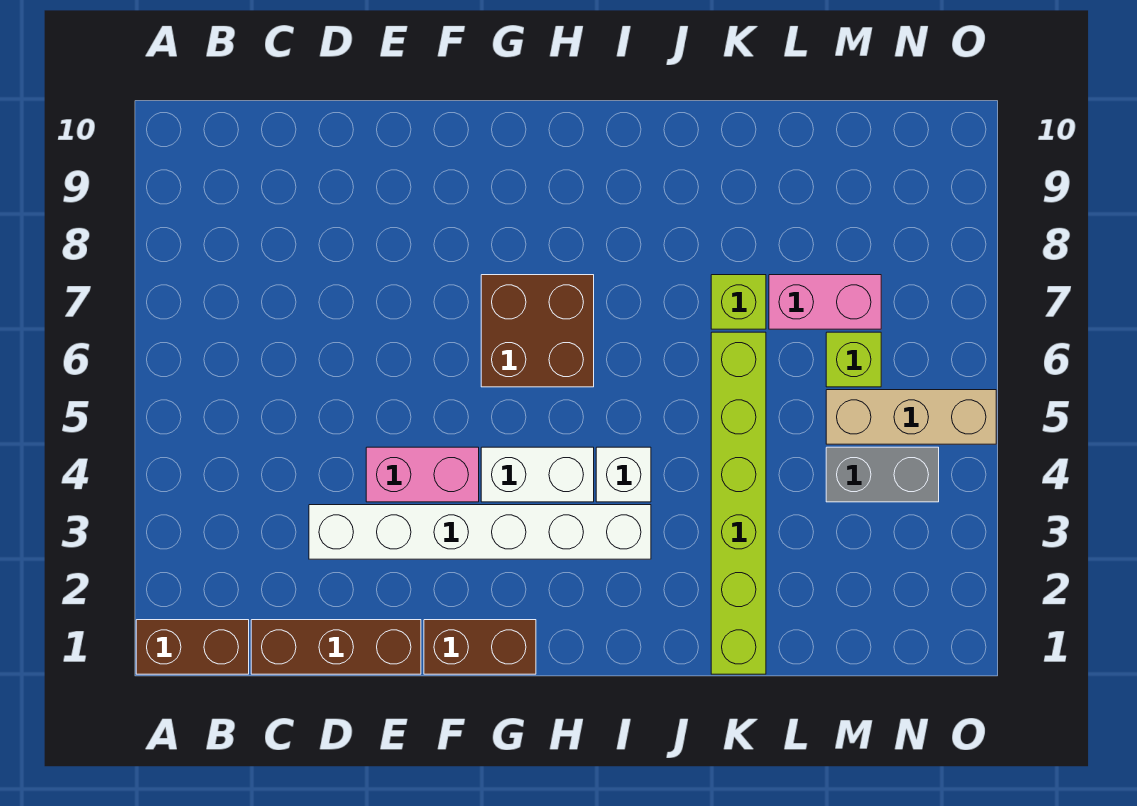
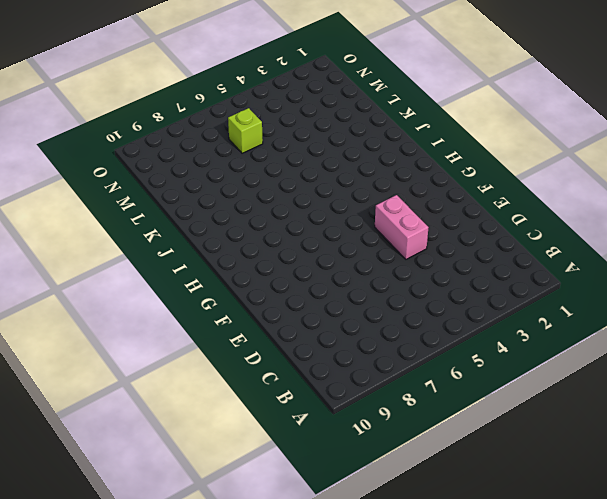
none -> brown 1x2 brick [136,620,249,674]
none -> brown 1x3 brick [251,620,421,674]
none -> white 1x6 brick [309,505,651,559]

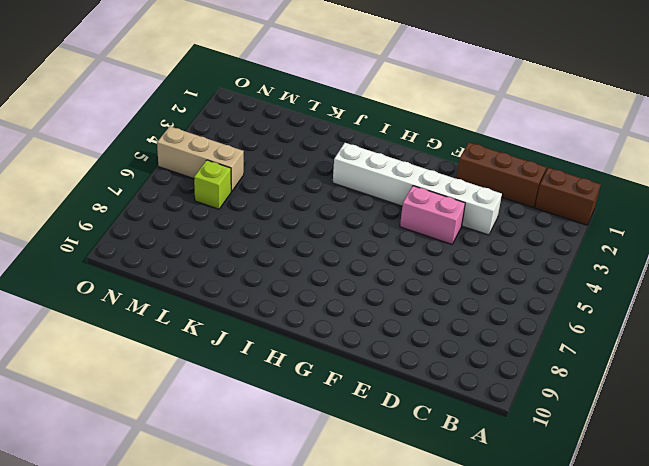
none -> brown 1x2 brick [424,620,536,674]
none -> white 1x2 brick [481,447,594,502]
none -> brown 2x2 brick [481,275,594,387]

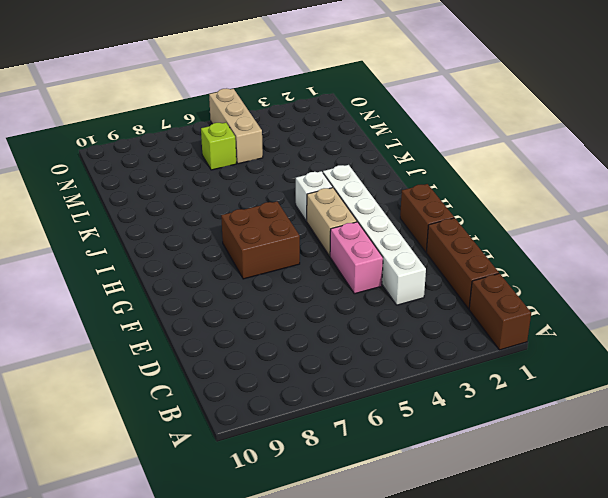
tan 1x2 brick [307,188,357,256] -> white 1x2 brick [481,447,594,502]
none -> lime 1x6 brick [711,332,766,674]
none -> lime 1x1 brick [711,275,766,329]
none -> pink 1x2 brick [769,275,881,329]

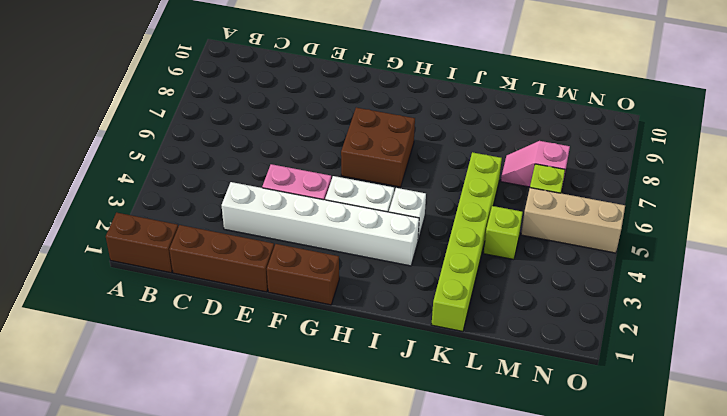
lime 1x1 brick [484,206,523,260] -> lime 1x1 brick moved to [711,275,766,329]
pink 1x2 slope [501,141,570,187] -> pink 1x2 brick [769,275,881,329]
none -> grey 1x2 brick [826,447,939,502]

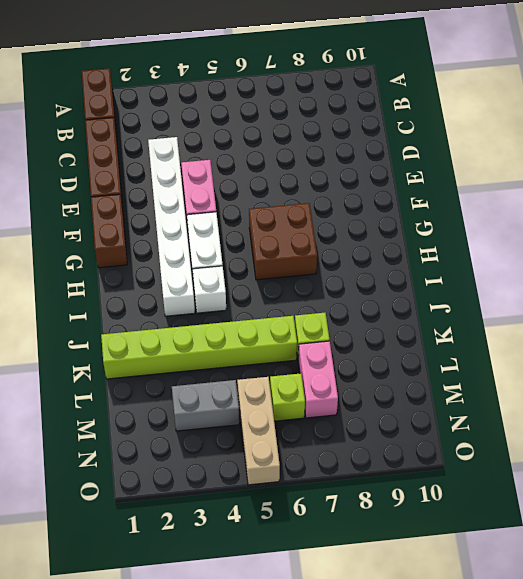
grey 1x2 brick [172,380,239,431] -> grey 1x2 brick turned to [826,447,939,502]

